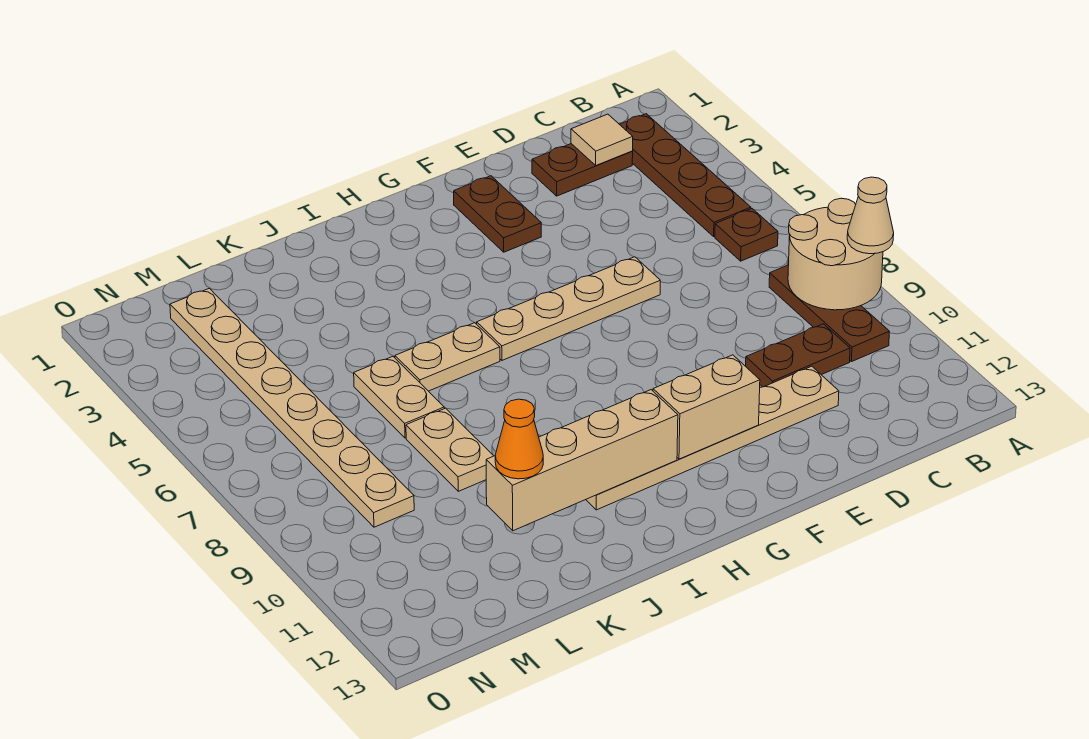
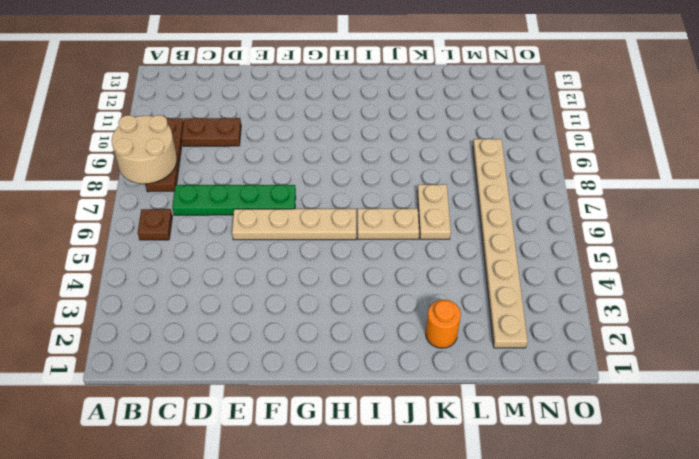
green 1x4 plate [172,185,296,215] -> none
orange 1x1 round brick [426,300,461,348] -> none
none -> brown 1x4 plate [620,114,751,237]
none -> brown 1x2 plate [532,144,633,196]
none -> tan 1x6 plate [586,366,839,510]

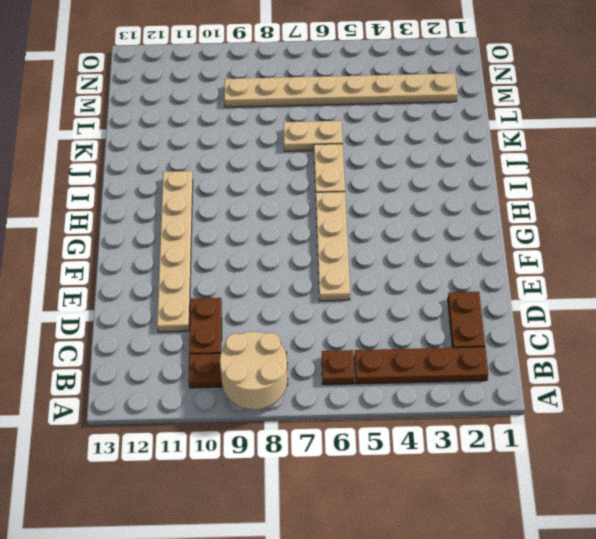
none -> brown 1x2 plate [454,176,541,252]
none -> tan 1x2 plate [406,408,493,491]
none -> tan 1x1 tile [571,114,633,165]

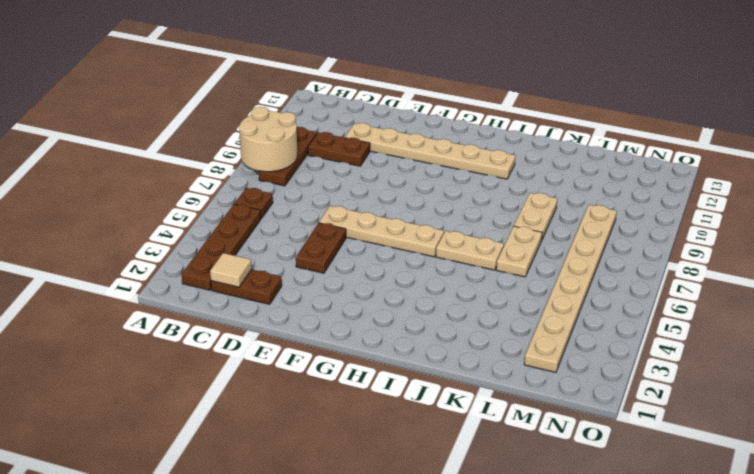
brown 1x2 plate [296,223,346,273] -> brown 1x2 plate moved to [454,176,541,252]
none -> tan 1x2 brick [653,355,760,459]
none -> tan 1x4 brick [486,390,678,531]
none -> tan 1x1 cone [847,177,894,254]

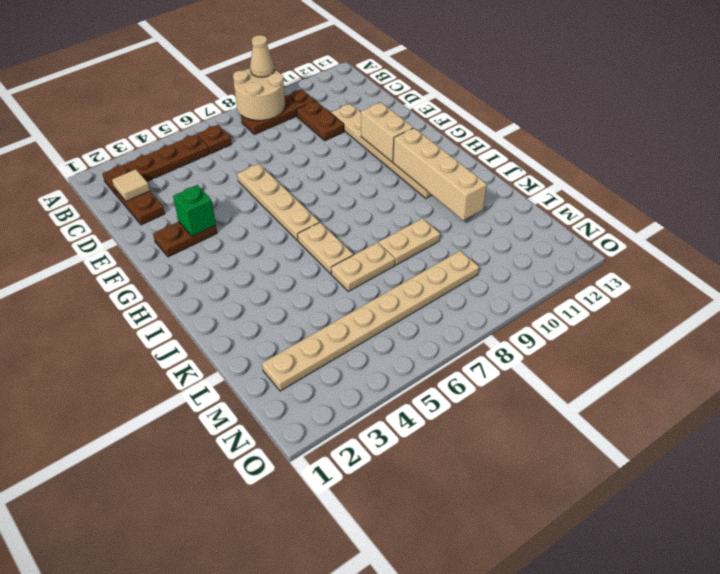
green 1x1 brick [173,185,216,236] -> none
none -> orange 1x1 cone [495,399,543,479]

